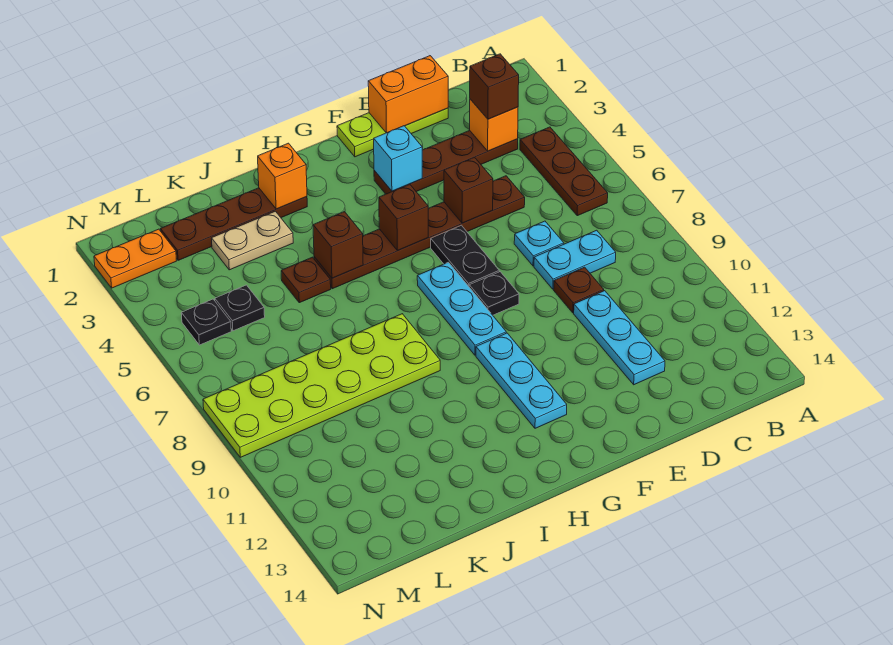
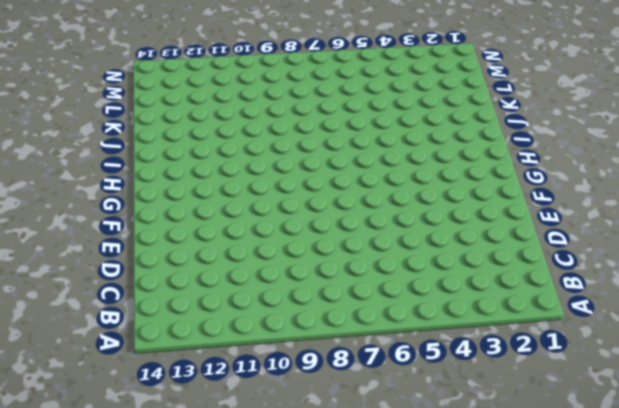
none -> brown 1x3 plate [520,127,608,216]
none -> brown 1x4 plate [374,130,518,194]
none -> cyan 1x2 plate [534,230,616,289]

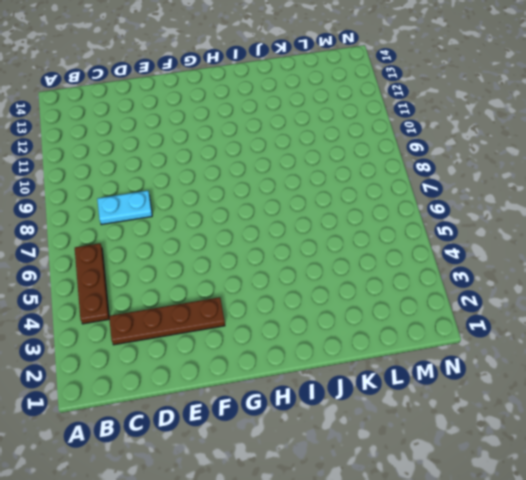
none -> lime 1x3 plate [337,108,448,157]
none -> brown 1x6 plate [314,176,525,289]
none -> cyan 1x1 plate [514,221,564,266]

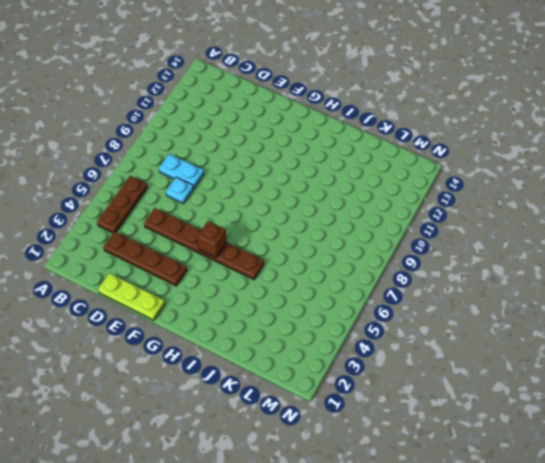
none -> brown 1x1 plate [554,267,604,313]
none -> cyan 1x3 plate [574,291,665,385]
none -> black 1x2 plate [431,225,499,286]

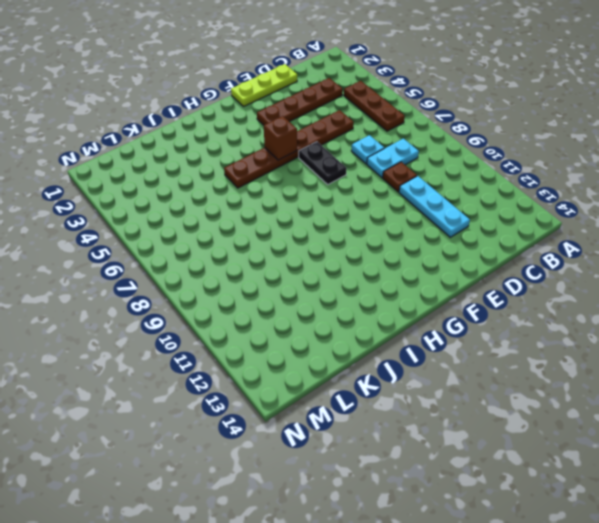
none -> black 1x1 plate [469,272,519,315]
none -> cyan 1x3 plate [417,262,506,355]
none -> cyan 1x3 plate [476,333,567,428]

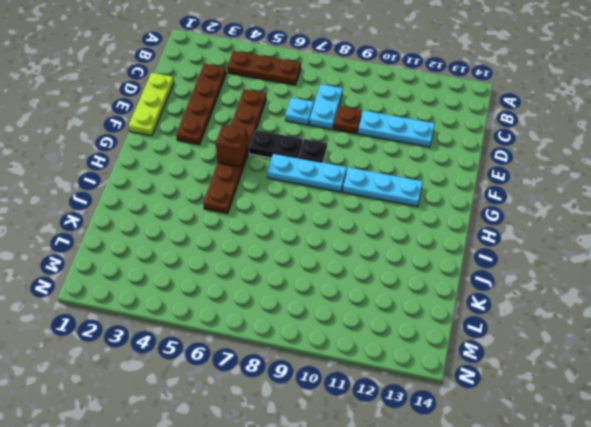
none -> brown 1x4 plate [161,188,307,260]
none -> lime 2x6 plate [203,314,440,457]
none -> tan 1x2 plate [212,211,293,270]

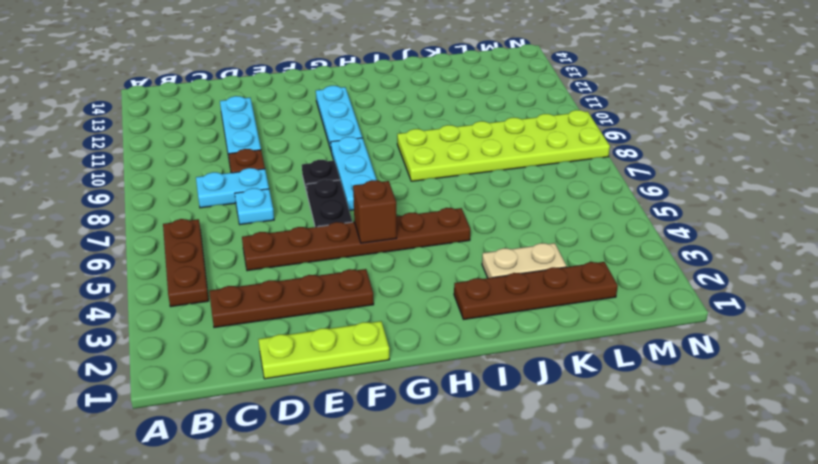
none -> brown 1x1 plate [281,257,331,303]
none -> black 1x1 plate [215,285,265,331]
none -> orange 1x2 plate [94,229,176,288]

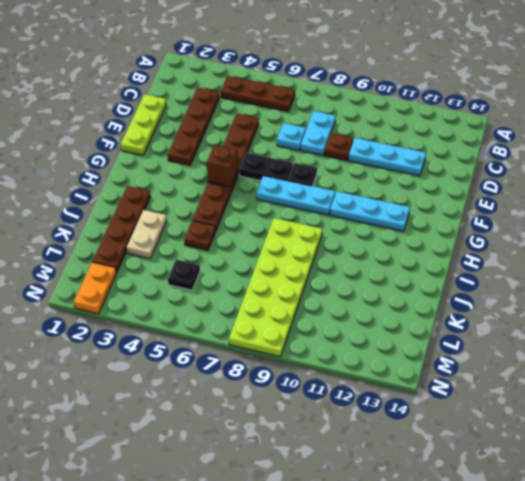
none -> black 1x1 plate [181,299,231,345]
none -> orange 1x1 brick [470,99,518,151]
none -> orange 1x2 brick [368,56,448,133]

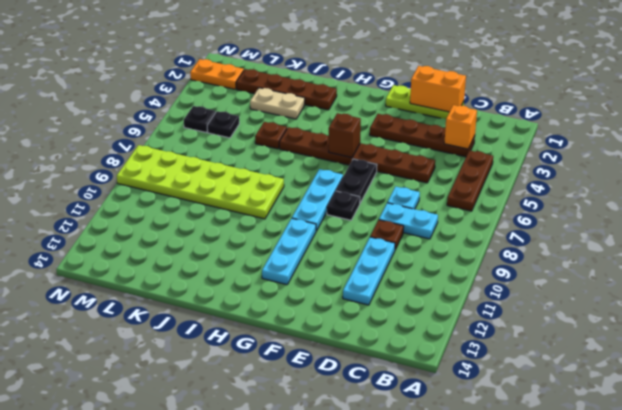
none -> brown 1x1 brick [444,157,493,223]
none -> cyan 1x1 brick [374,126,422,191]
none -> orange 1x1 brick [258,143,307,209]

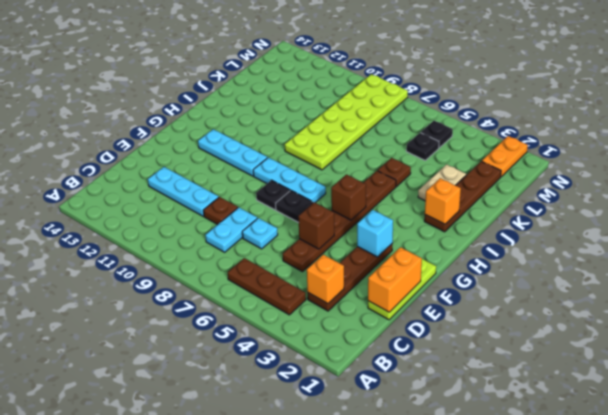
none -> brown 1x1 brick [313,212,363,278]
none -> brown 1x1 brick [470,54,519,119]

